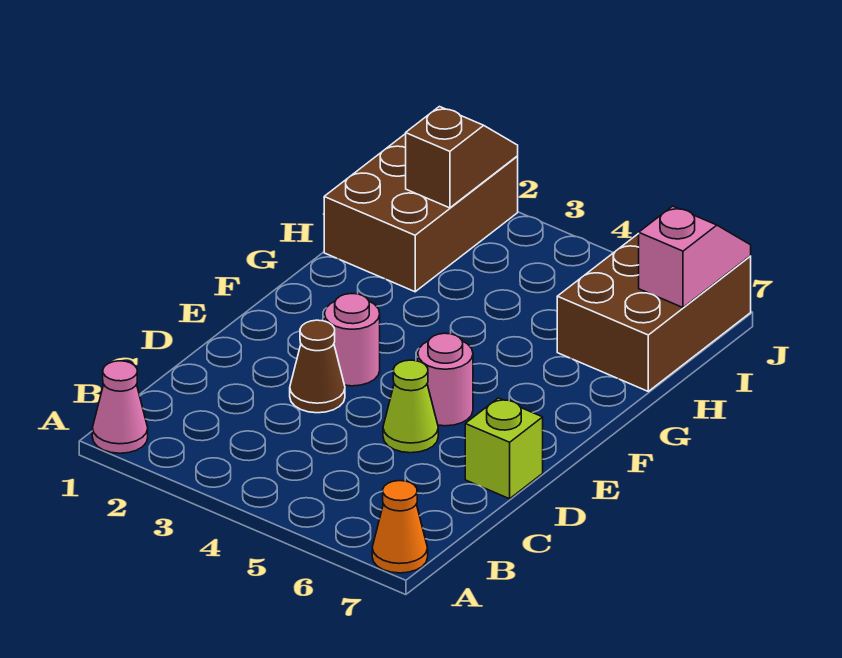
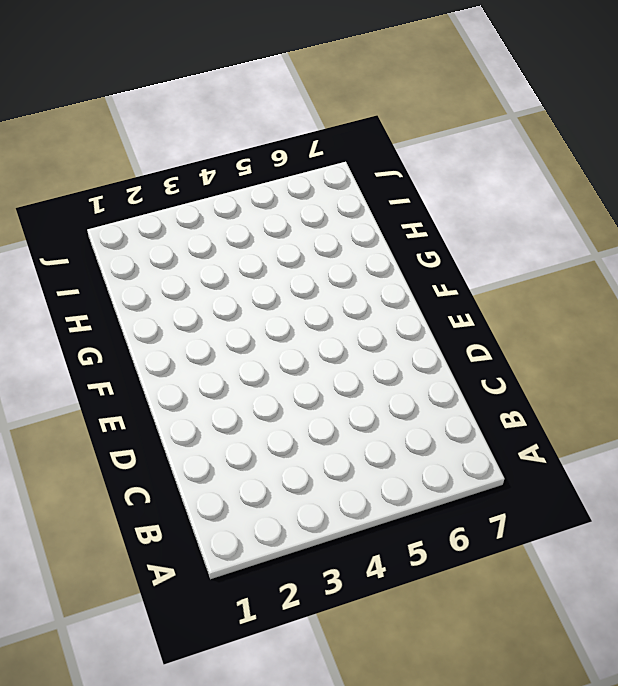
none -> pink 1x1 cone [92,361,148,453]
none -> orange 1x1 cone [372,481,428,573]

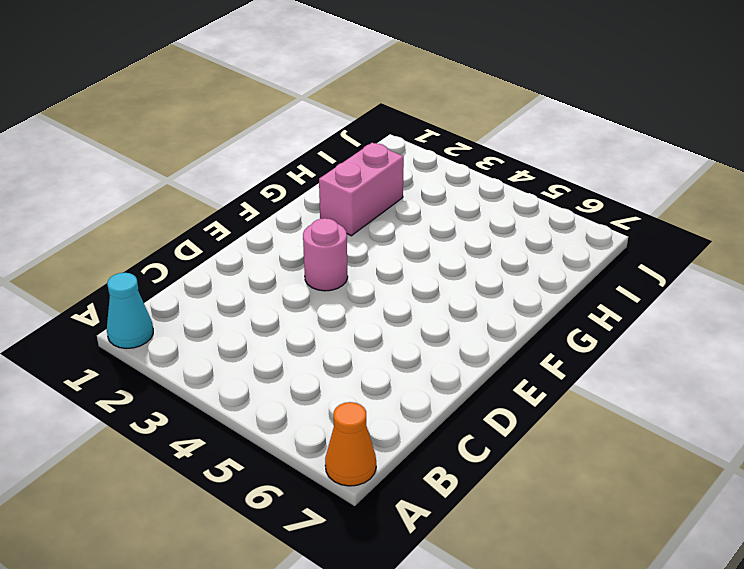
cyan 1x1 cone [107,273,153,349] -> pink 1x1 cone [92,361,148,453]
pink 1x2 brick [319,143,404,236] -> brown 2x3 brick [324,134,518,292]
none -> brown 1x1 cone [290,320,345,413]
none -> lime 1x1 cone [383,360,438,453]

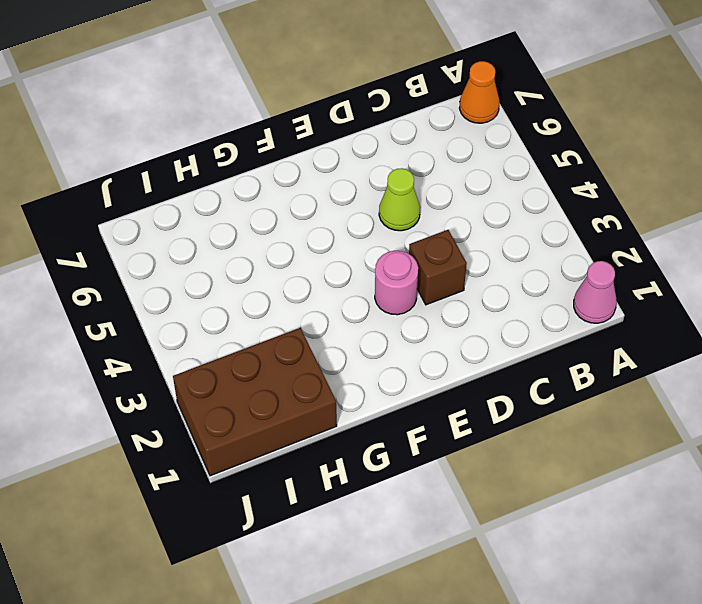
brown 1x1 brick [409,230,467,305] -> brown 1x1 cone [290,320,345,413]
none -> lime 1x1 brick [465,398,543,499]
none -> pink 1x1 round brick [418,333,473,426]

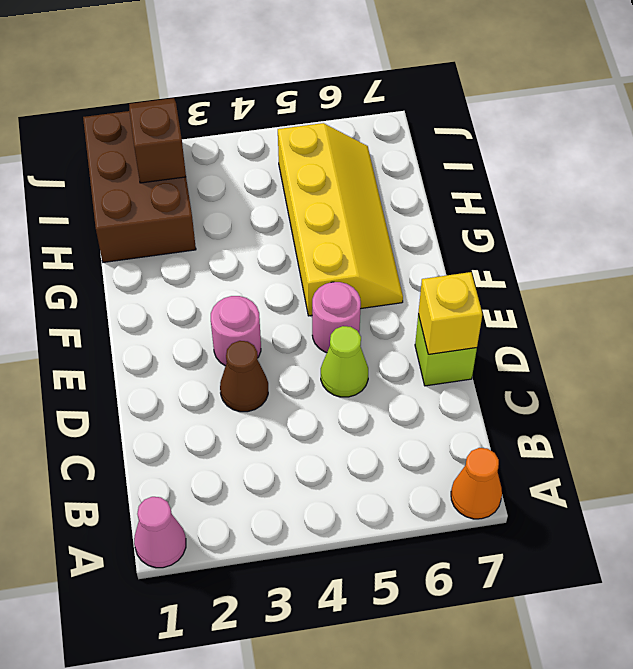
yellow 1x1 brick [418,272,482,354] -> none
yellow 2x4 slope [278,123,403,316] -> brown 2x3 brick [557,233,751,391]
none -> pink 1x2 slope [639,206,751,308]

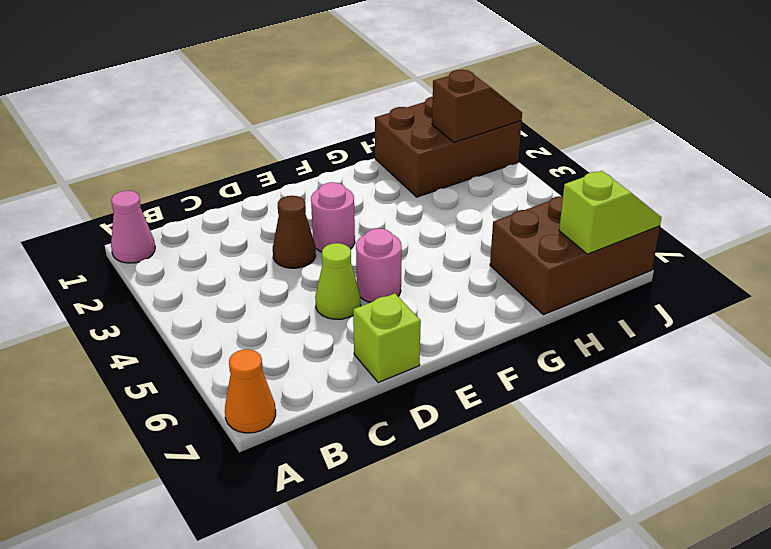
lime 1x2 slope [559,171,661,254] -> pink 1x2 slope [639,206,751,308]

